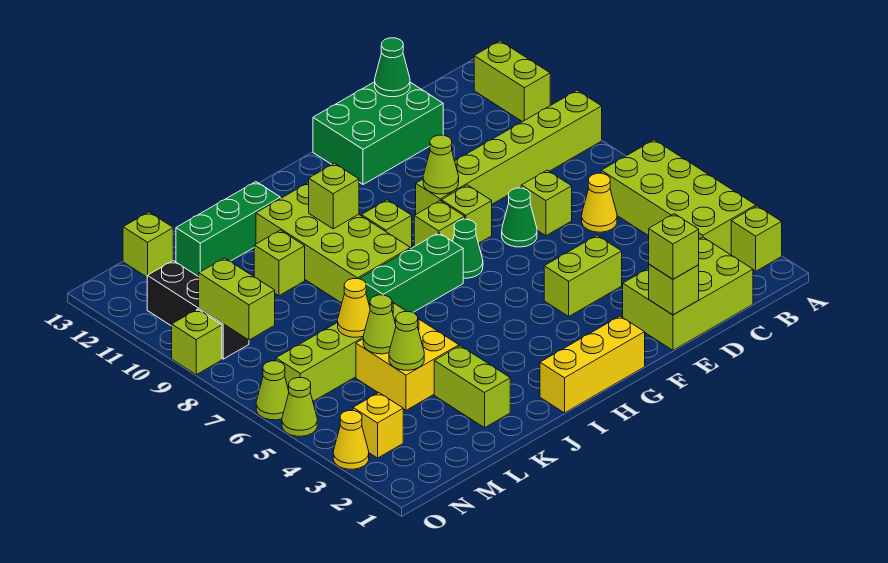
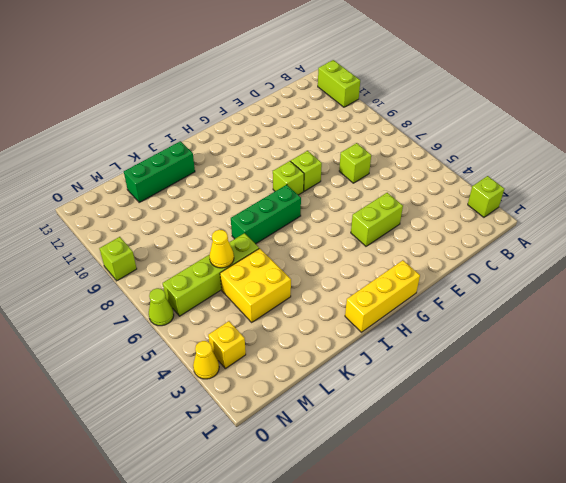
none -> lime 2x4 brick [601,140,756,255]
none -> lime 1x6 brick [416,90,602,214]
none -> lime 2x3 brick [623,237,753,350]
none -> yellow 1x1 cone [582,173,617,232]

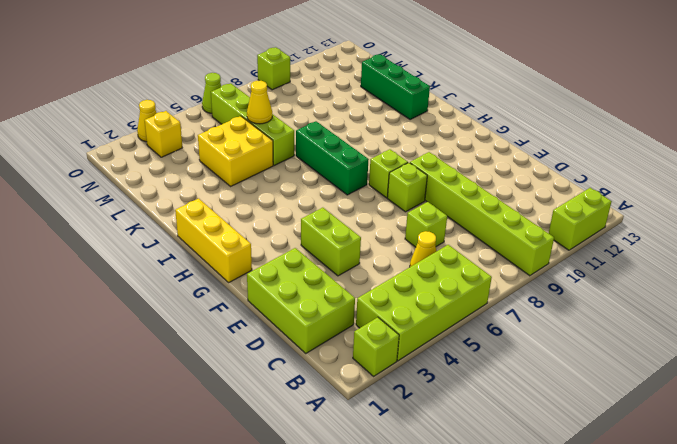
none -> green 2x3 brick [313,82,443,185]
none -> green 1x1 cone [502,188,537,247]
none -> green 1x1 cone [453,219,483,278]
none -> lime 1x1 brick [362,200,412,249]

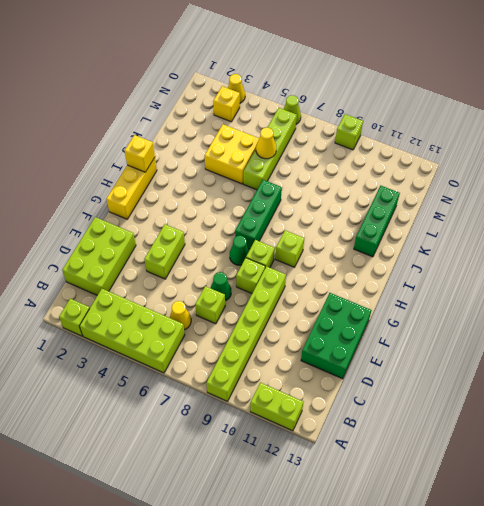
yellow 1x1 brick [125,135,155,172] -> none
none -> lime 2x4 brick [256,183,410,303]
none -> lime 1x2 brick [434,346,510,428]
none -> lime 1x1 brick [254,230,305,296]
none -> lime 1x1 brick [123,212,173,277]

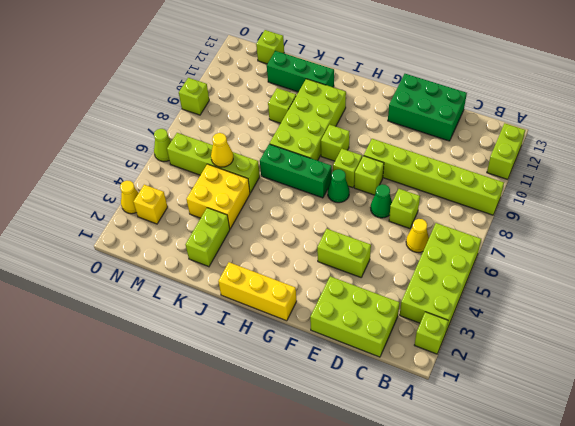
none -> black 1x3 brick [147,261,249,359]
none -> lime 1x1 cone [282,378,317,436]
none -> green 1x1 cone [375,38,410,97]
none -> lime 1x1 brick [649,264,699,315]

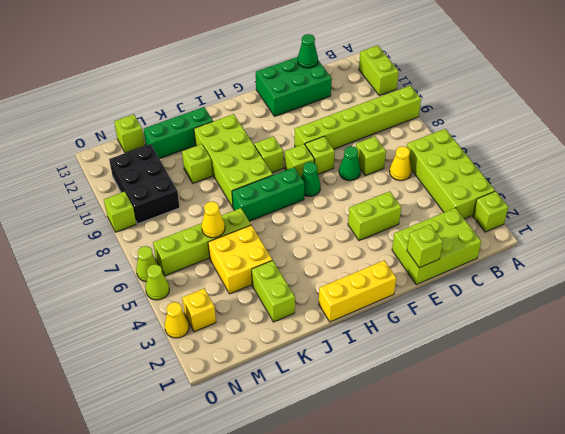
black 2x3 brick [109,144,180,224] -> black 1x3 brick [147,261,249,359]
none -> lime 1x1 cone [423,135,459,194]
none -> lime 1x1 brick [309,163,359,229]
none -> lime 1x1 cone [389,312,424,370]
none -> lime 1x1 cone [363,295,396,354]

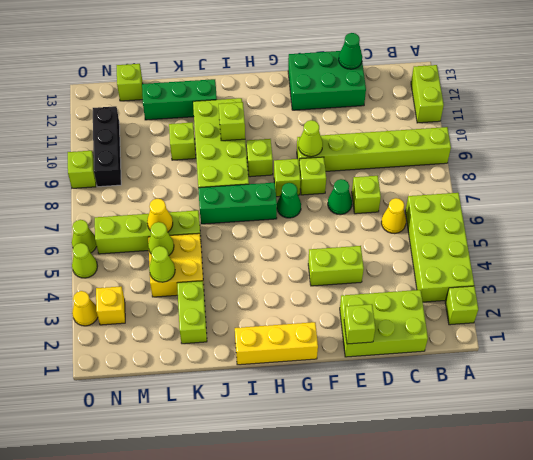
none -> lime 1x2 brick [199,258,275,340]
none -> lime 1x1 brick [649,214,699,279]

